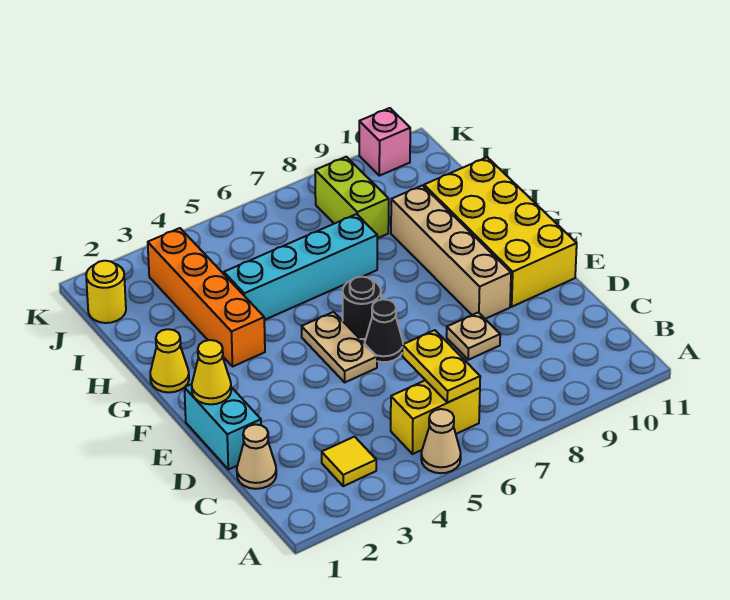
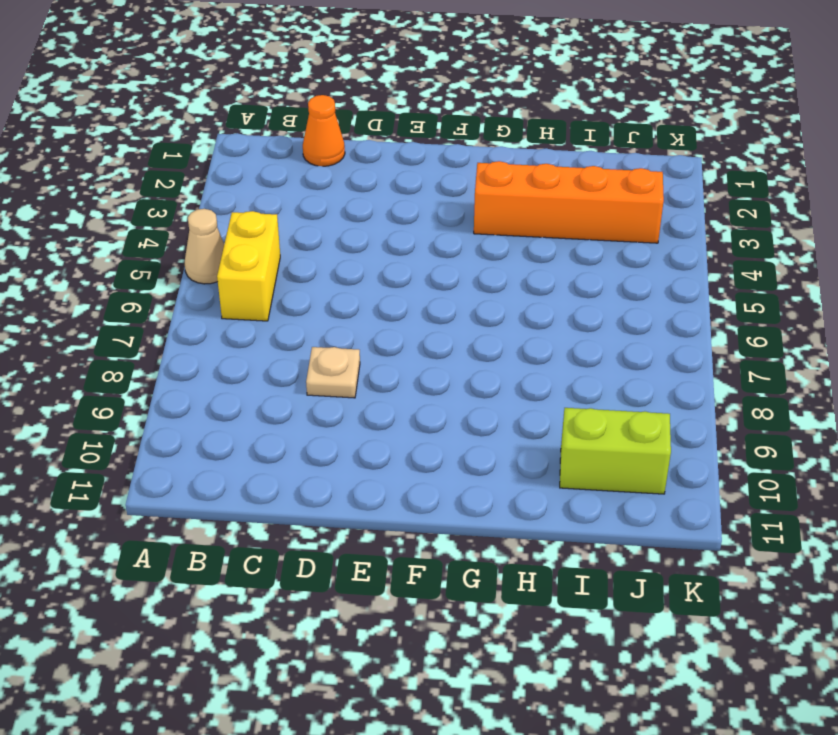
orange 1x1 cone [303,95,345,166] -> tan 1x1 cone [237,424,276,489]
lime 1x2 brick [560,408,671,494] -> lime 1x2 brick moved to [315,157,389,238]
none -> yellow 1x1 tile [322,437,376,486]
none -> cyan 1x2 brick [184,384,261,469]
none -> tan 1x2 plate [302,312,377,382]

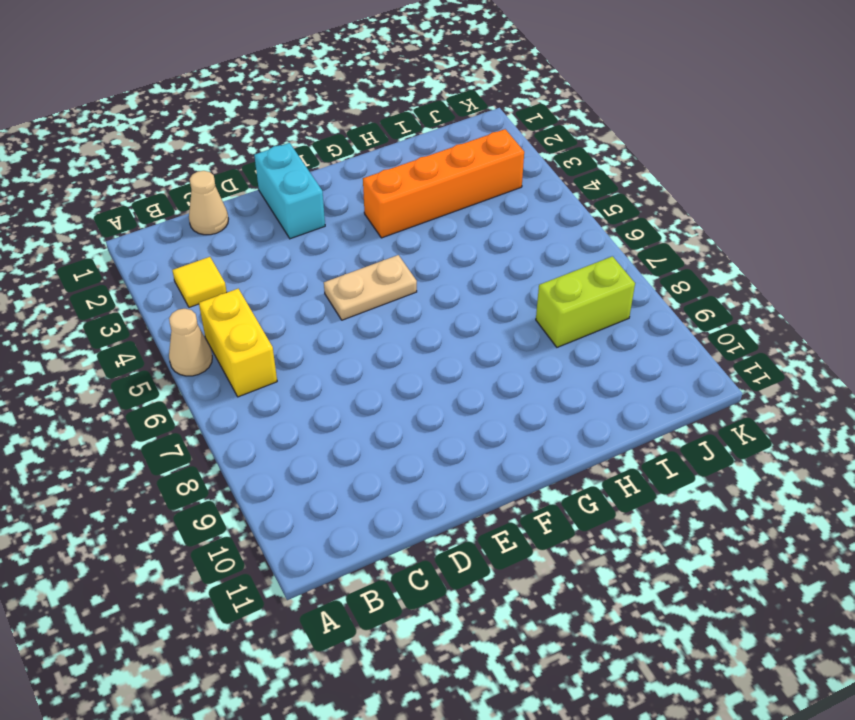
cyan 1x2 brick [254,143,325,239] -> cyan 1x2 brick turned to [184,384,261,469]
none -> tan 1x1 plate [447,312,500,360]
none -> black 1x1 cone [365,299,403,362]
none -> tan 1x4 brick [391,185,511,319]

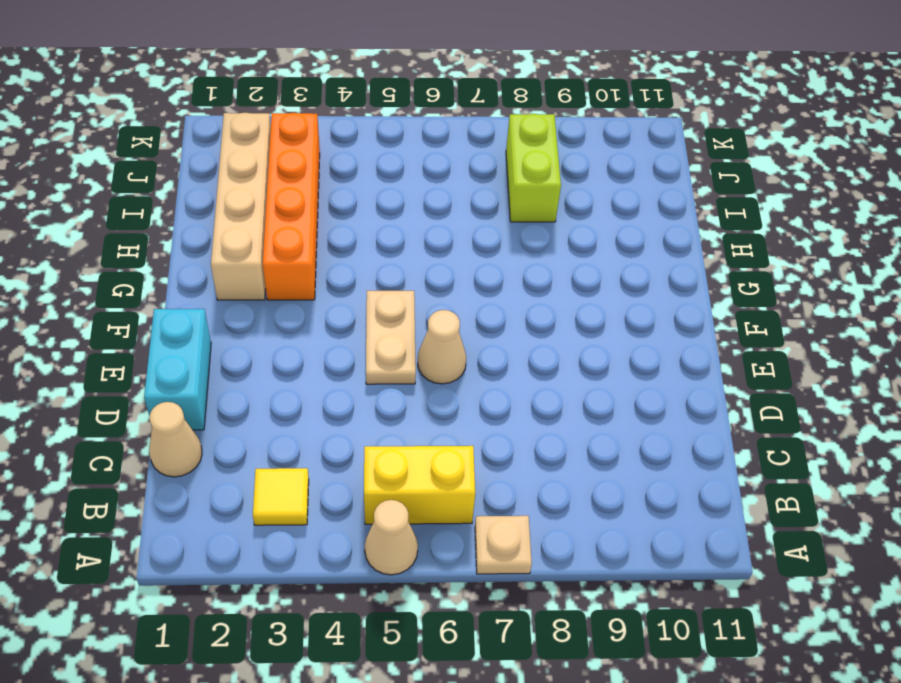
tan 1x1 plate [475,516,532,574] -> tan 1x1 plate moved to [447,312,500,360]
tan 1x1 cone [418,310,466,384] -> black 1x1 cone [365,299,403,362]
tan 1x4 brick [211,113,271,300] -> tan 1x4 brick moved to [391,185,511,319]
none -> yellow 2x4 brick [424,157,577,307]
none -> black 1x1 round brick [343,277,381,339]
none -> yellow 1x1 cone [150,329,189,392]

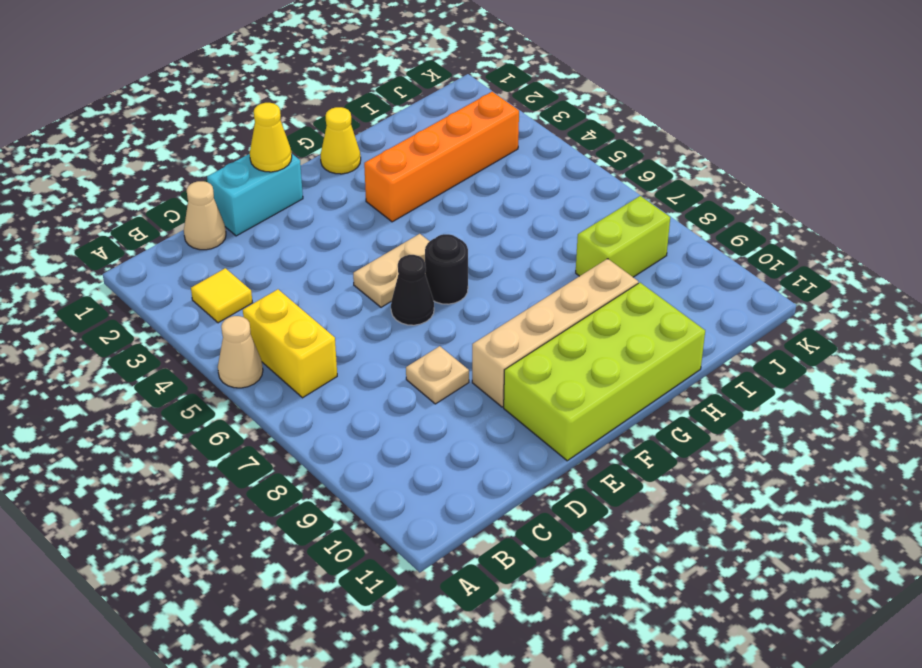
lime 2x4 brick [504,283,705,461] -> yellow 2x4 brick [424,157,577,307]
none -> cyan 1x4 brick [224,214,377,320]
none -> yellow 1x1 round brick [86,261,126,323]
none -> pink 1x1 brick [359,108,410,176]

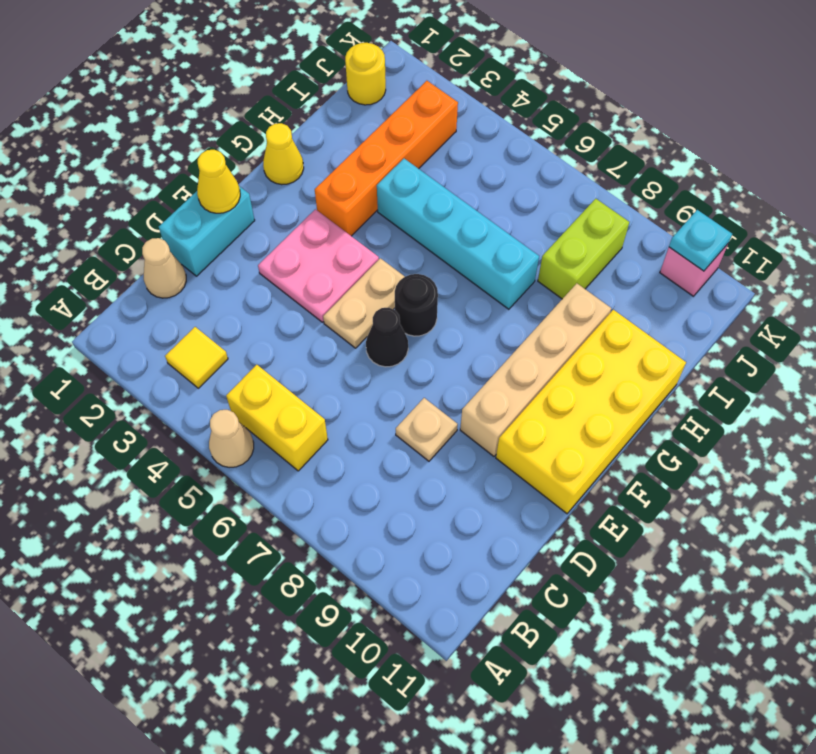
pink 2x2 plate [258,209,379,322] -> none
cyan 1x1 plate [669,210,732,271] -> none
none -> yellow 1x2 plate [402,330,480,402]

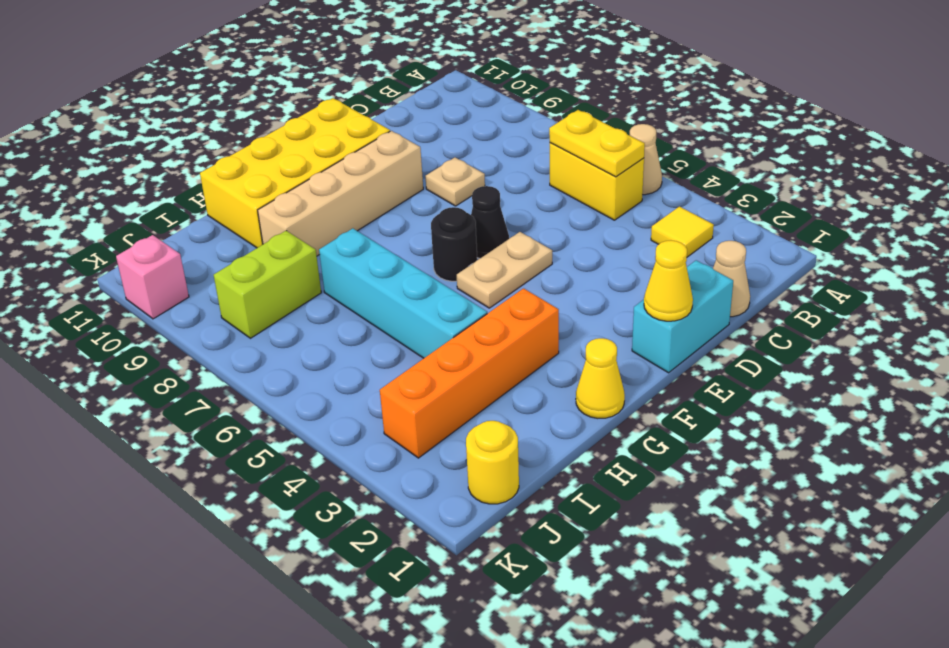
yellow 1x2 plate [549,110,645,177] -> yellow 1x2 plate turned to [402,330,480,402]

